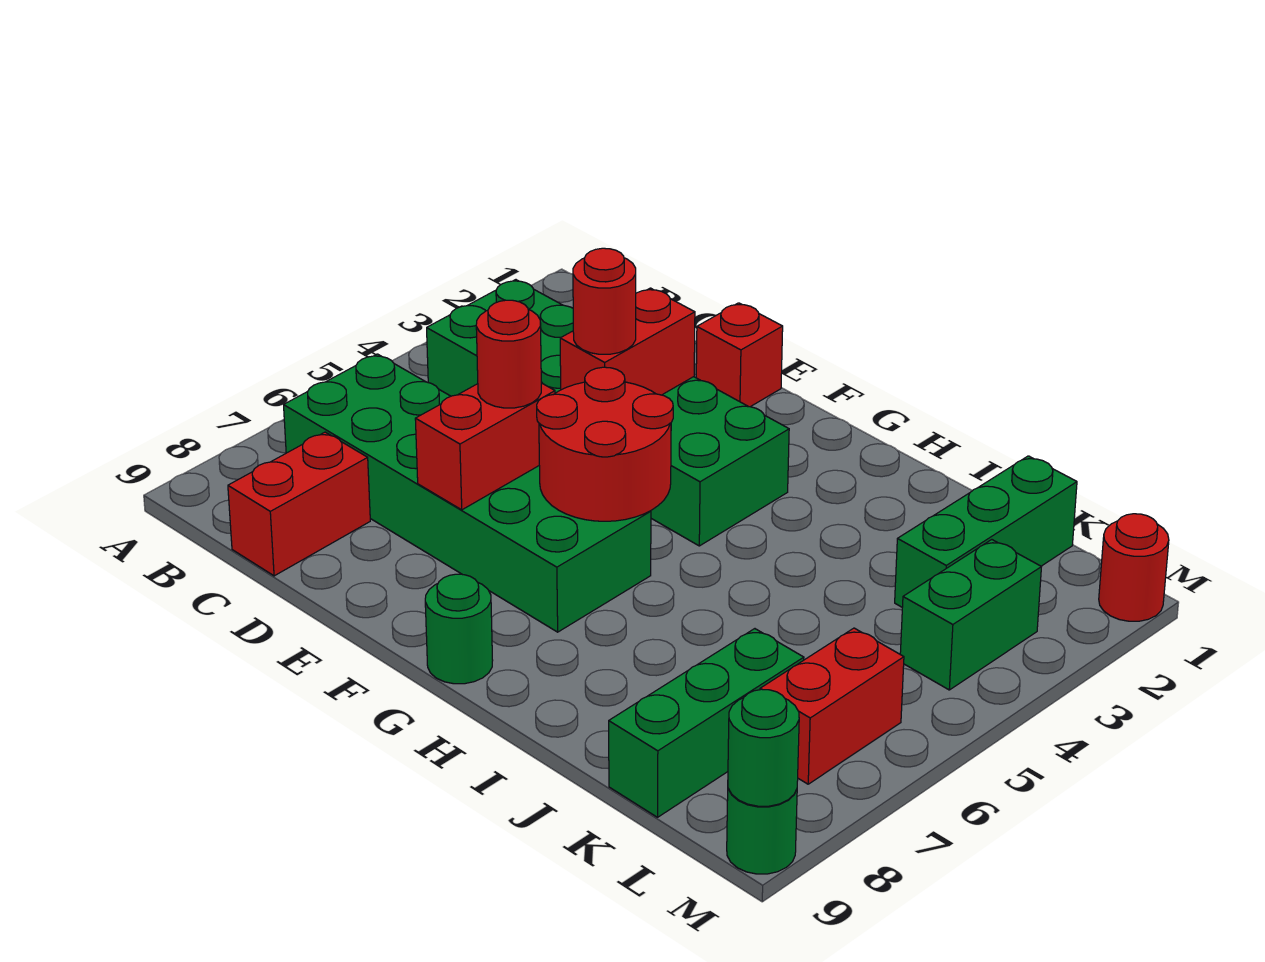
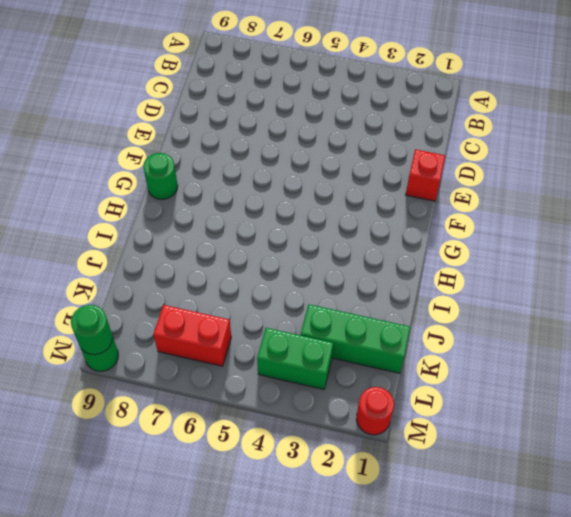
none -> green 2x6 brick [427,280,789,546]
none -> green 2x6 brick [284,354,651,632]
none -> red 1x2 brick [228,432,370,576]

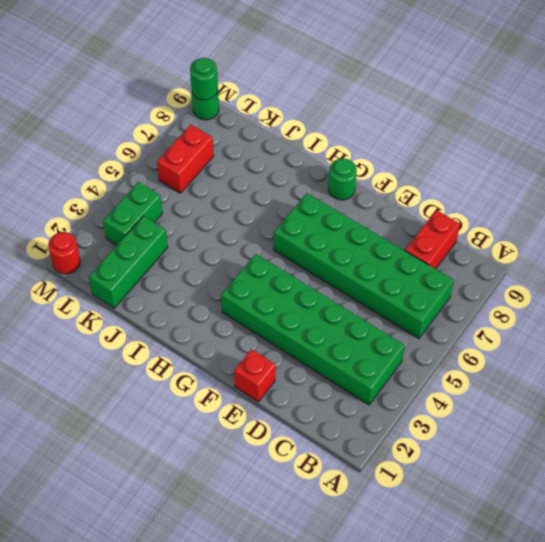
none -> green 1x3 brick [609,629,804,817]
none -> red 1x2 brick [560,288,695,395]
none -> red 1x2 brick [415,383,555,510]

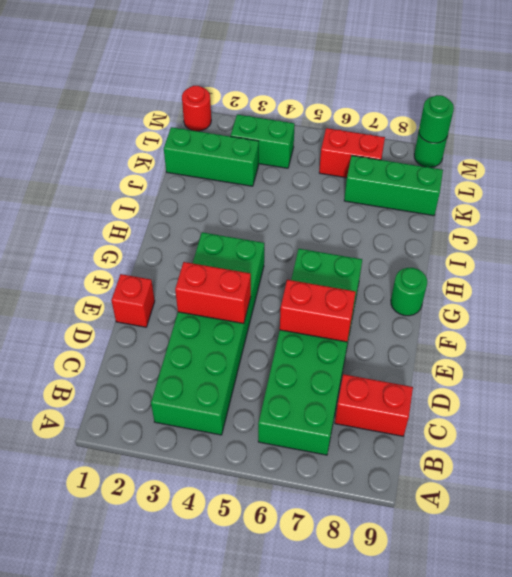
none -> red 2x2 round brick [537,367,673,521]
none -> red 1x1 round brick [573,248,636,354]
none -> red 1x1 round brick [476,300,541,408]

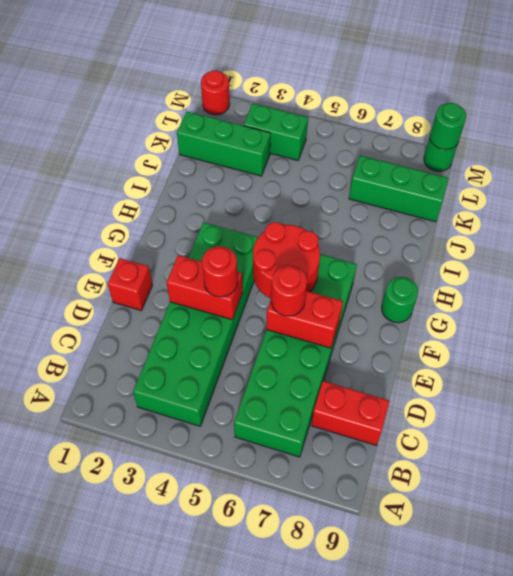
none -> red 1x2 brick [760,628,904,784]

